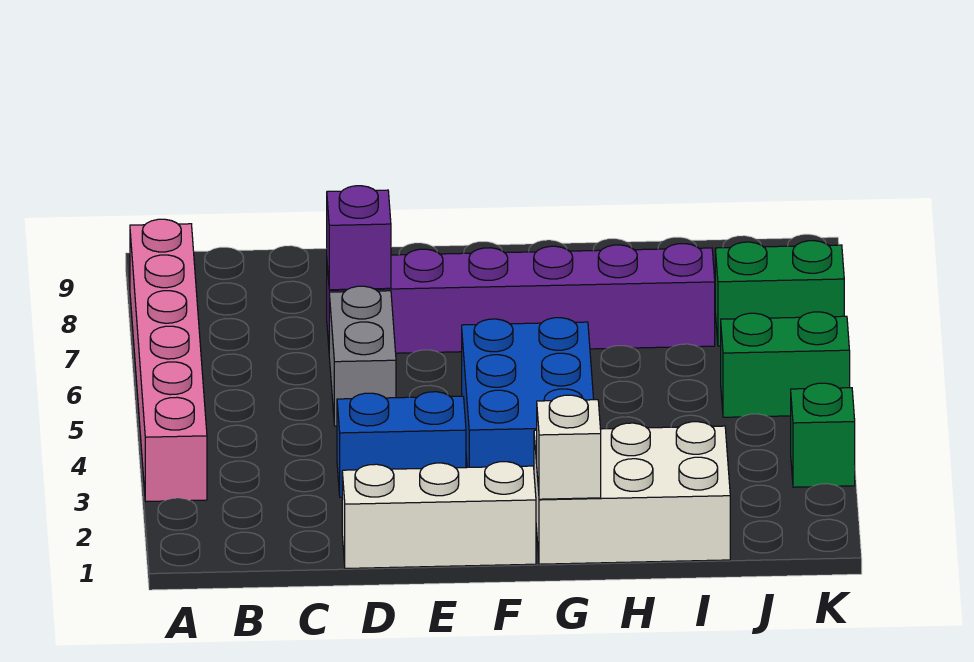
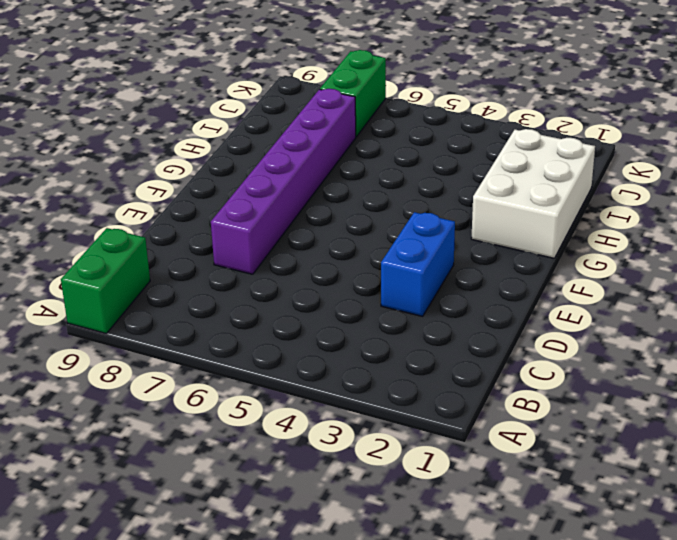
green 1x2 brick [61,228,150,334] -> green 1x2 brick moved to [721,312,850,417]
none -> pink 1x6 brick [130,219,207,501]
none -> white 1x3 brick [342,462,536,568]
none -> grey 1x2 brick [329,286,396,426]

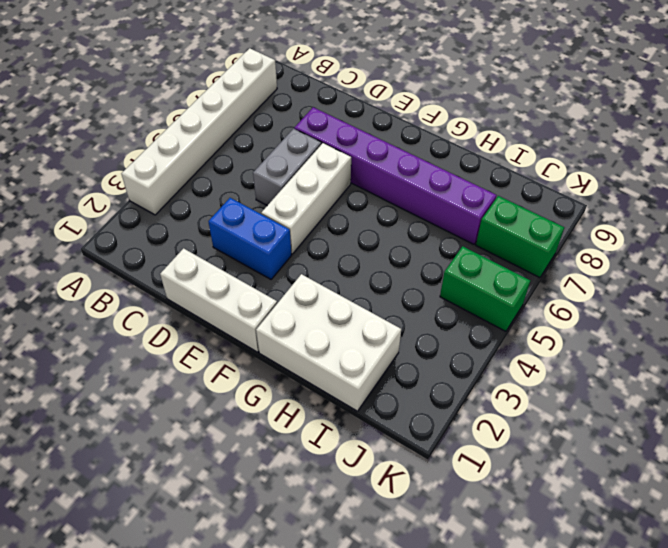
white 1x6 brick [122,48,277,215] -> pink 1x6 brick [130,219,207,501]
white 1x3 brick [261,143,351,254] -> none
none -> blue 2x3 brick [462,318,594,467]
none -> green 1x1 brick [791,383,855,487]
none -> purple 1x1 brick [327,186,391,290]

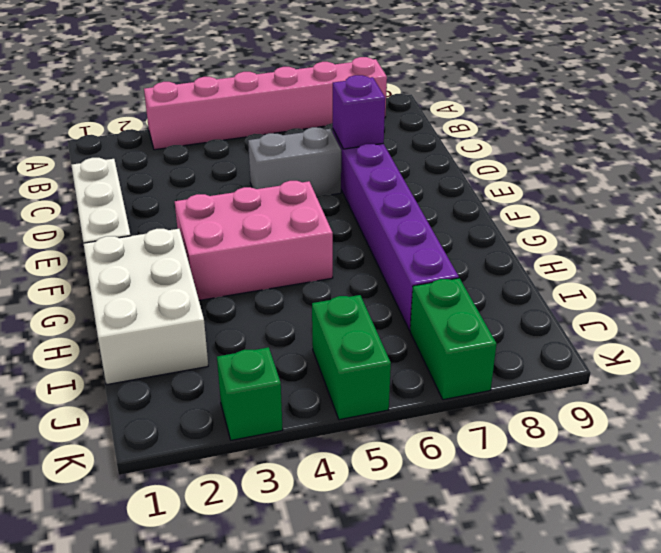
pink 2x3 brick [175,181,333,300] -> blue 2x3 brick [462,318,594,467]
none -> blue 1x2 brick [337,392,466,497]
none -> white 1x1 brick [537,395,601,499]

